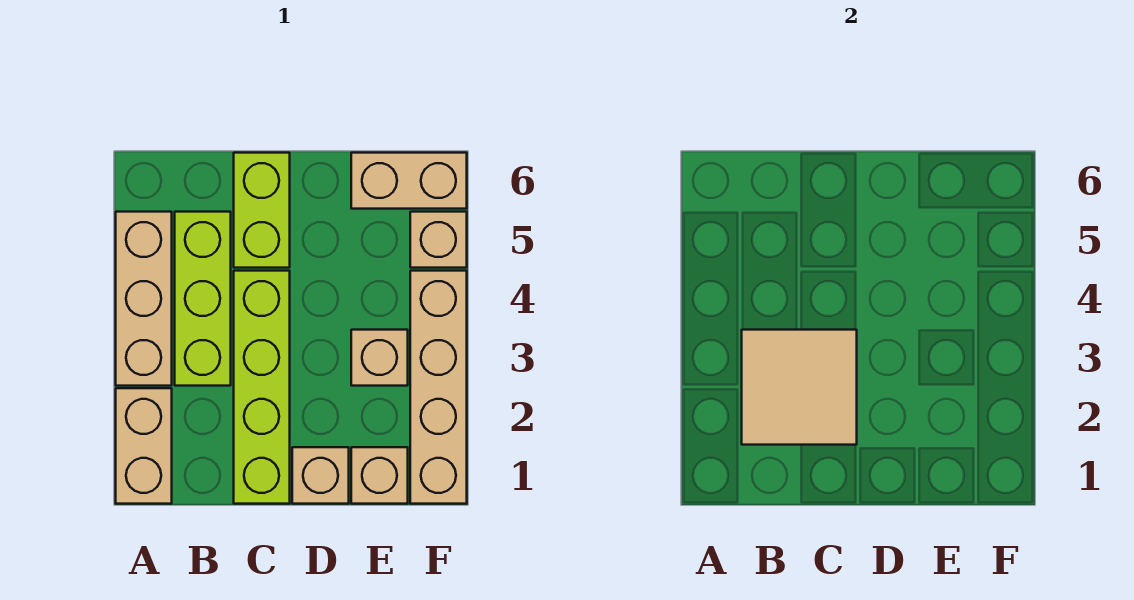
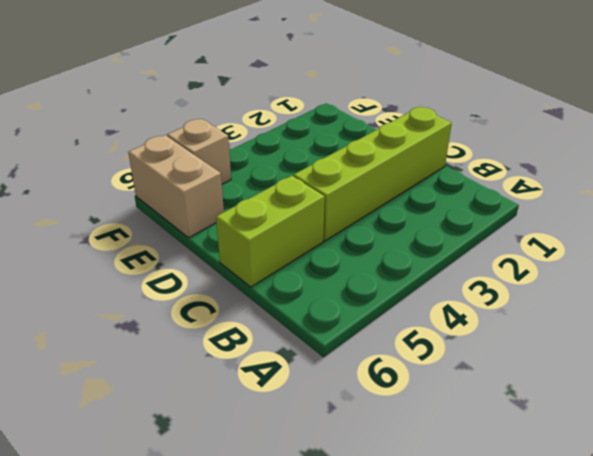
none -> tan 1x2 brick [116,388,172,504]
none -> tan 1x3 brick [116,212,172,386]
none -> lime 1x3 brick [175,212,231,386]

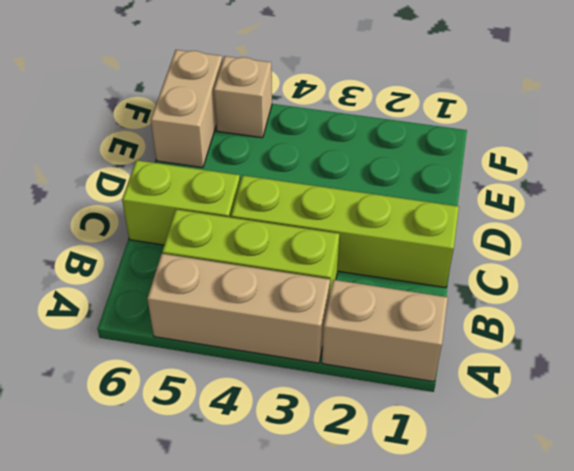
none -> tan 1x1 brick [292,447,349,504]
none -> tan 1x1 brick [351,447,408,504]
none -> tan 1x1 brick [351,330,408,386]

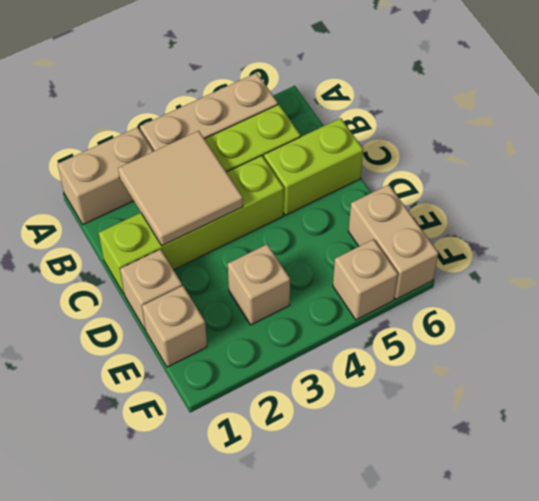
none -> tan 1x4 brick [410,271,467,504]

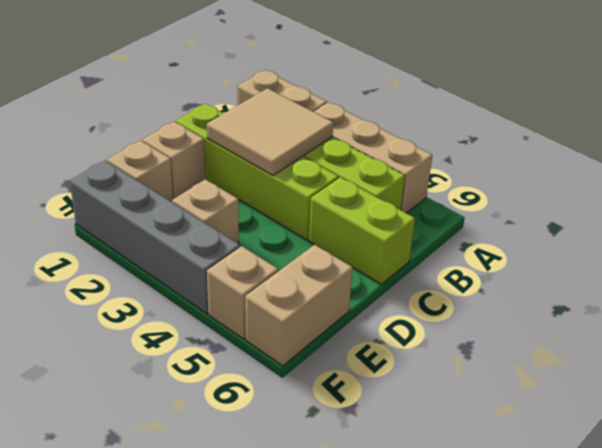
grey 1x4 brick [70,161,240,314] -> tan 1x4 brick [410,271,467,504]

